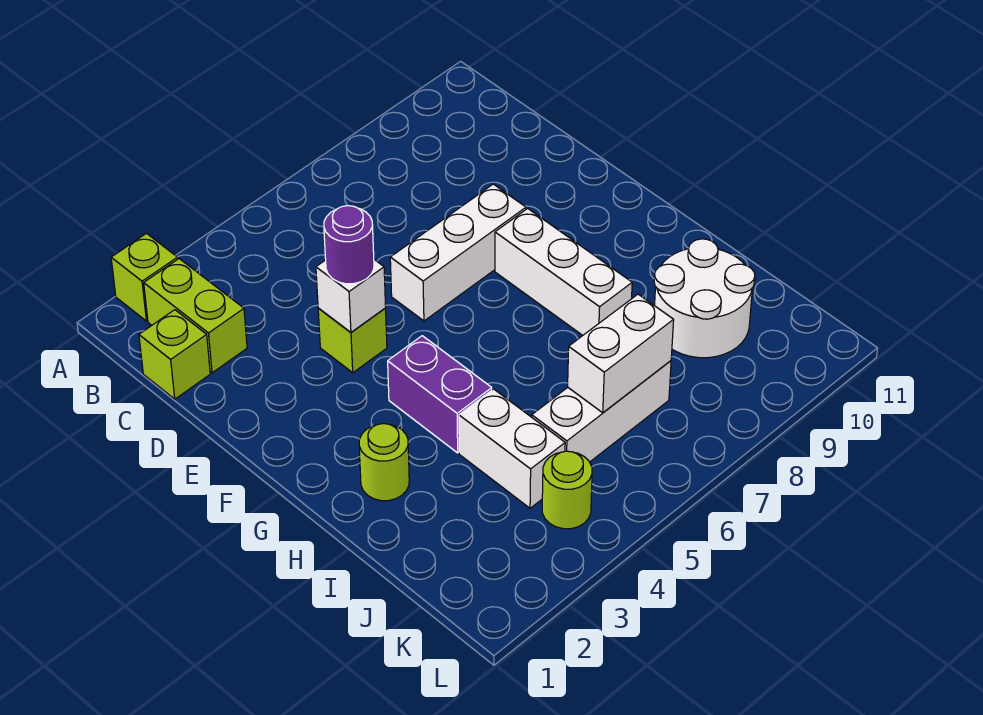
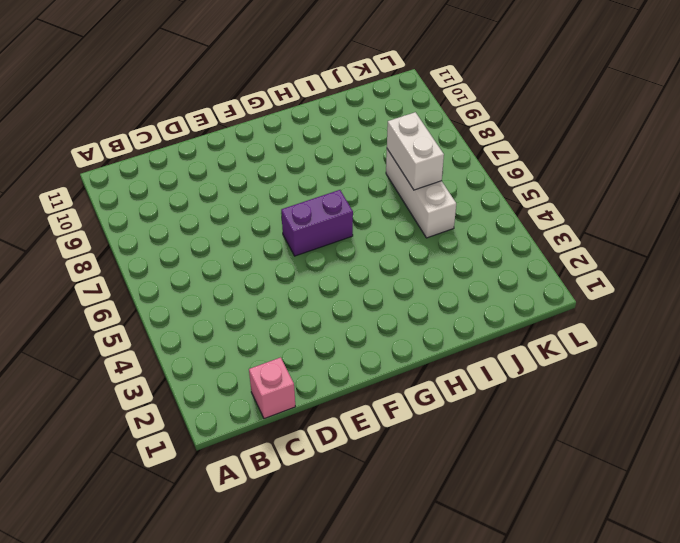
pink 1x1 brick [249,357,295,419] -> lime 1x1 brick [139,310,210,399]
purple 1x2 brick [281,190,353,256] -> purple 1x2 brick moved to [388,336,492,453]
none -> lime 1x1 brick [111,234,178,321]
none -> lime 1x2 brick [144,259,247,373]
none -> lime 1x1 brick [318,308,387,373]

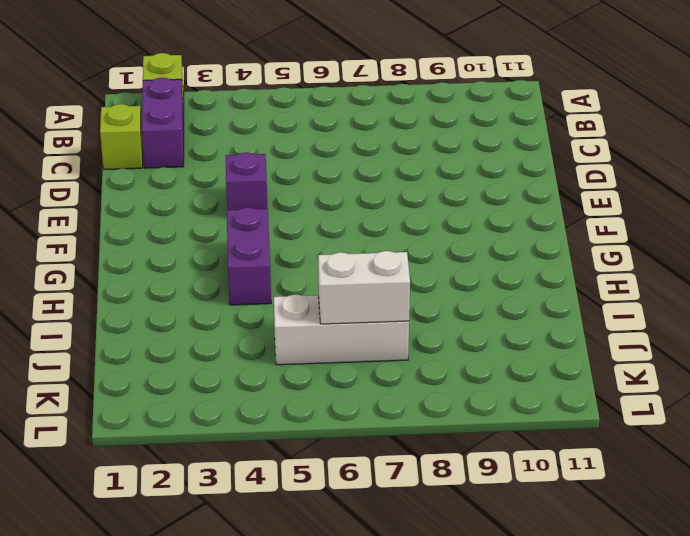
purple 1x2 brick [142,77,184,168] -> lime 1x2 brick [144,259,247,373]
purple 1x1 brick [226,152,268,210] -> lime 1x1 brick [318,308,387,373]
none -> white 1x3 brick [390,184,526,321]
none -> white 1x3 brick [495,209,632,336]
none -> lime 1x1 round brick [359,424,409,501]

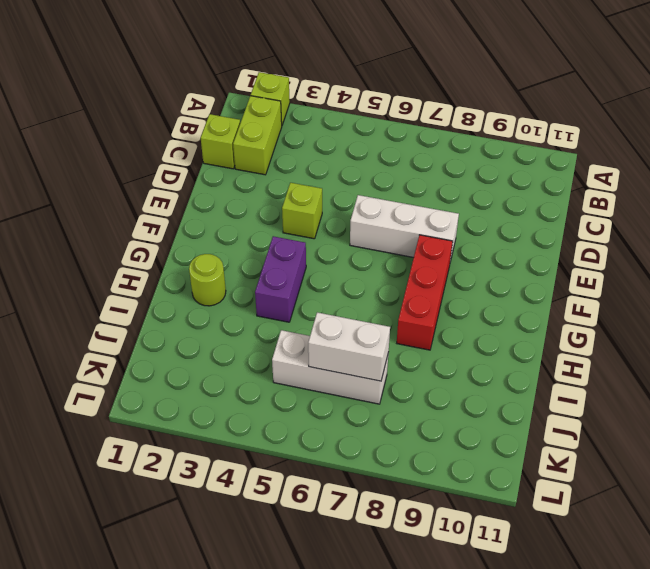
red 1x3 brick [397,235,453,350] -> white 1x3 brick [495,209,632,336]
none -> white 1x2 brick [459,389,565,508]
none -> white 2x2 round brick [654,239,755,358]
none -> lime 1x1 round brick [542,451,592,529]

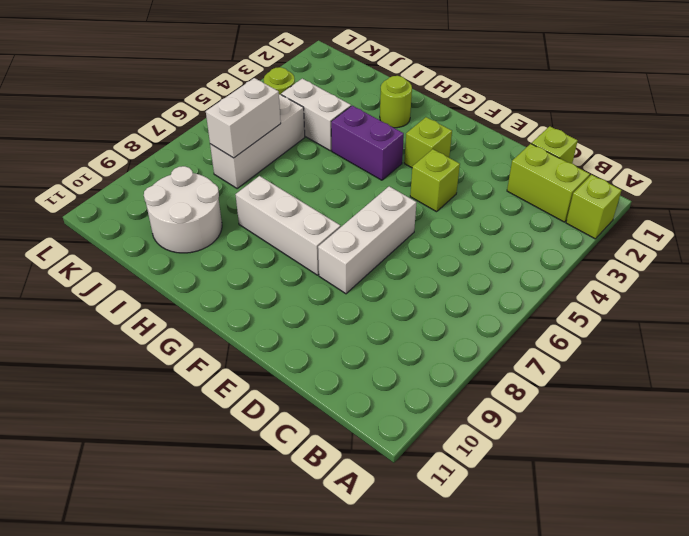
lime 1x1 brick [404,117,452,168] -> none
none -> white 1x1 brick [316,260,386,332]
none -> purple 1x1 round brick [324,206,374,284]

